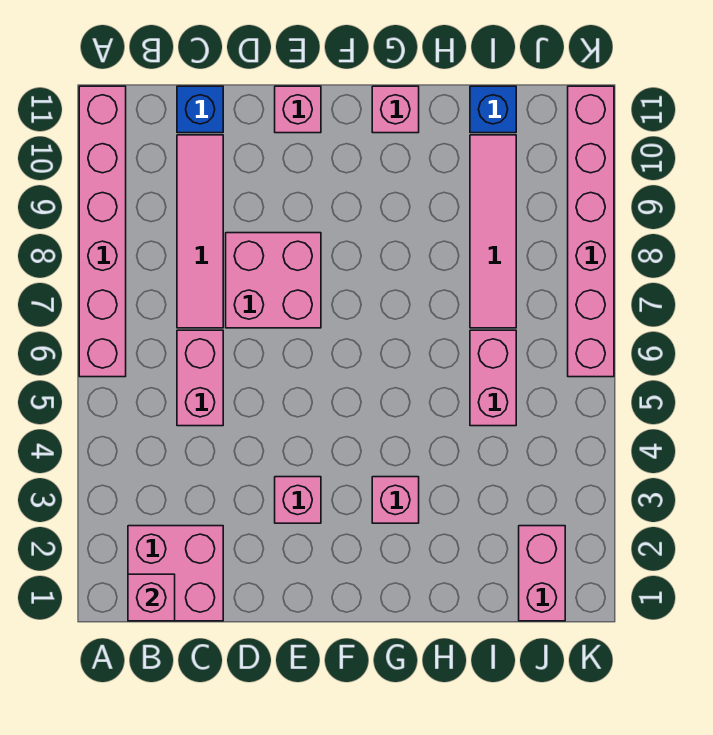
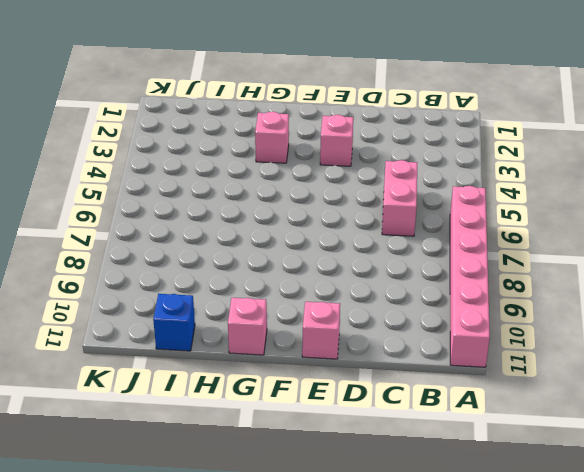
none -> pink 2x2 brick [128,526,223,621]
none -> pink 1x4 tile [177,135,223,328]
none -> blue 1x1 brick [177,86,223,133]

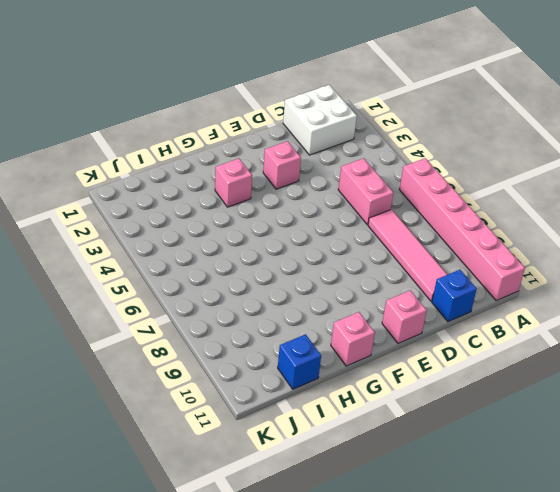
white 2x2 brick [283,85,357,155] -> pink 2x2 brick [128,526,223,621]
none -> pink 2x2 brick [226,233,321,328]
none -> pink 1x2 brick [470,330,516,426]
none -> pink 1x4 tile [470,135,516,328]

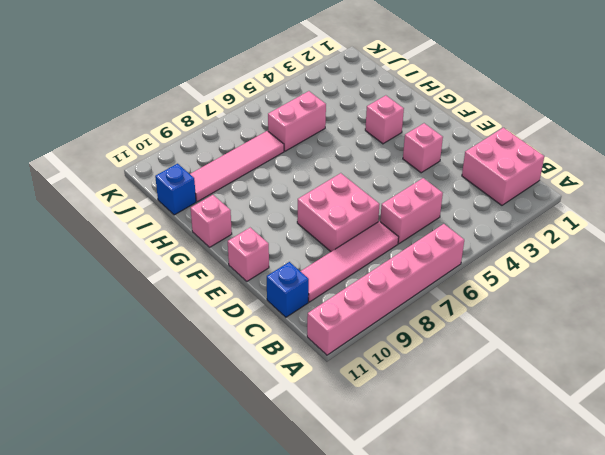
none -> pink 1x2 brick [519,526,565,621]
none -> pink 1x6 brick [568,86,614,377]
none -> pink 1x1 brick [128,574,175,621]

